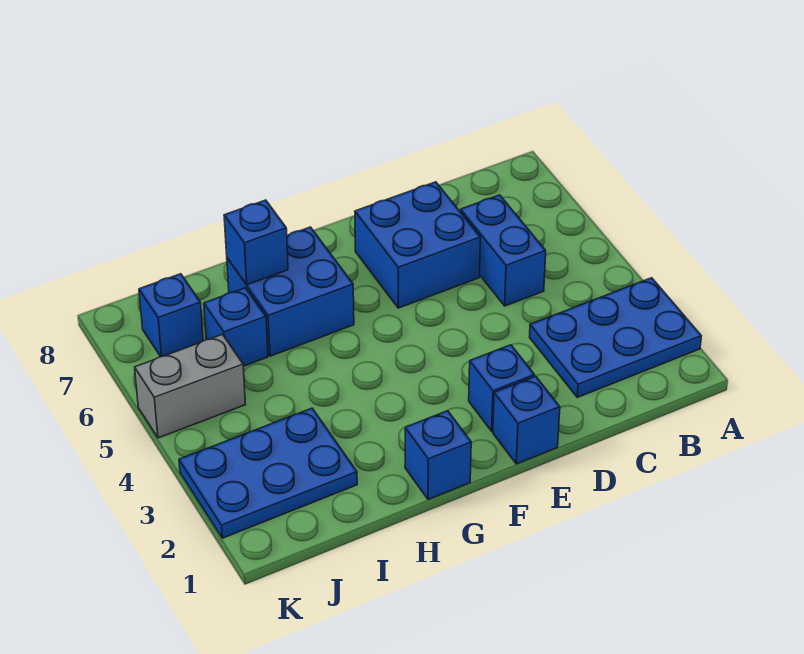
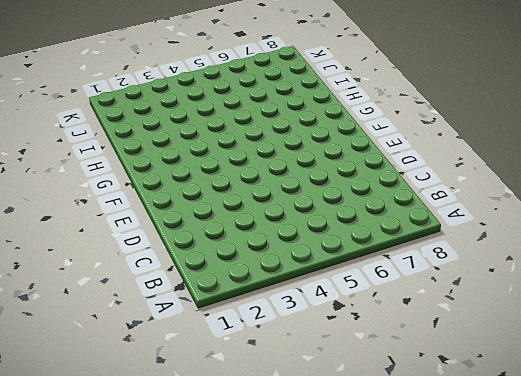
none -> blue 2x3 plate [529,278,701,397]
none -> blue 1x2 brick [460,195,546,306]
none -> blue 2x2 brick [355,182,481,308]

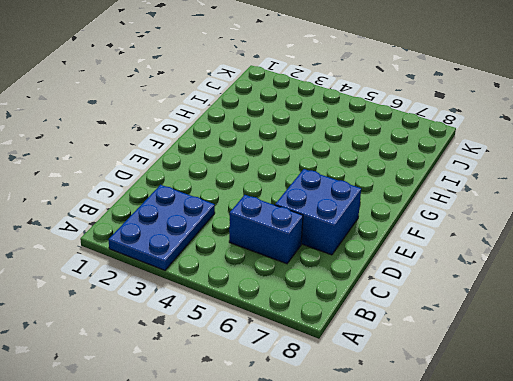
none -> blue 1x1 brick [493,376,560,464]
none -> blue 1x1 brick [469,345,535,431]
none -> blue 1x1 brick [405,411,471,499]

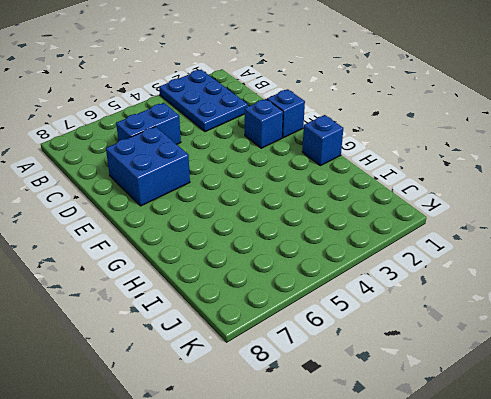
none -> blue 2x2 brick [227,227,354,356]
none -> blue 2x3 plate [179,408,357,538]
none -> blue 1x1 brick [204,288,268,366]

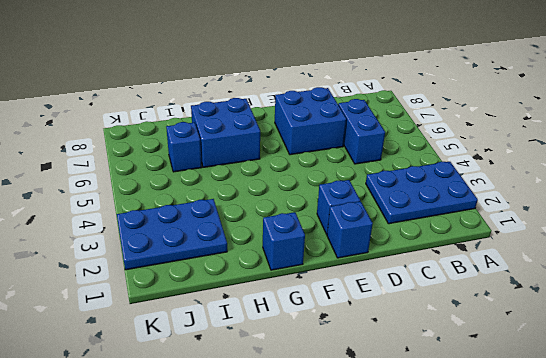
none -> grey 1x2 brick [135,334,245,438]
none -> blue 1x1 brick [139,274,203,357]
none -> blue 1x1 brick [224,200,288,285]

